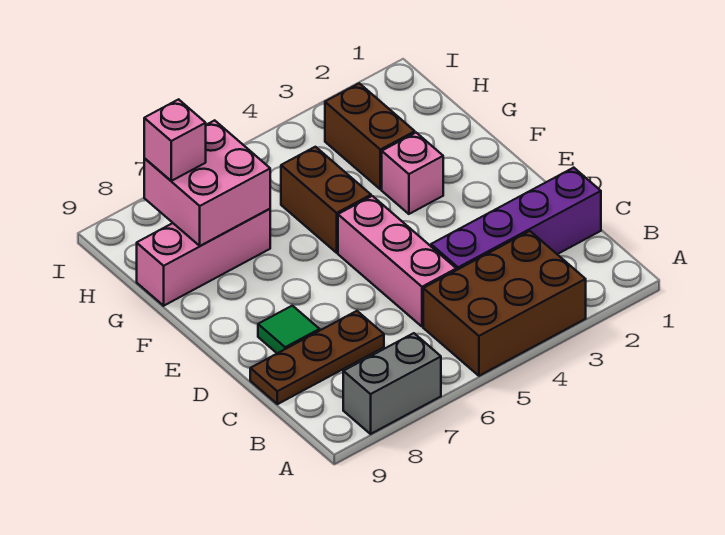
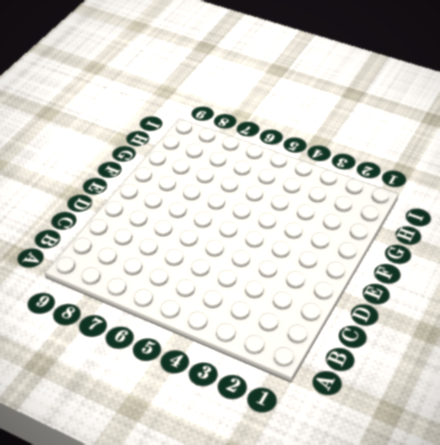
none -> brown 2x3 brick [423,231,586,376]
none -> grey 1x2 brick [343,333,441,434]
none -> purple 1x4 brick [431,168,601,270]

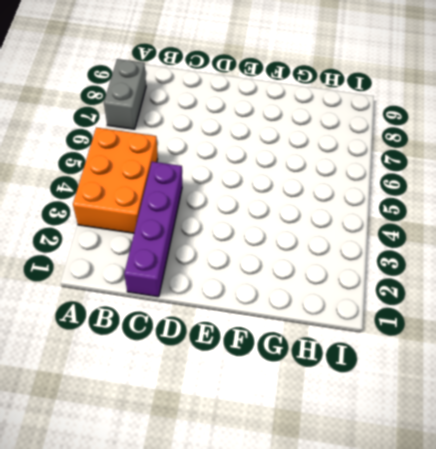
orange 2x3 brick [73,128,158,233] -> brown 2x3 brick [423,231,586,376]
none -> pink 1x3 brick [338,196,456,327]
none -> brown 1x3 plate [250,311,384,404]
none -> green 1x1 tile [258,306,320,353]

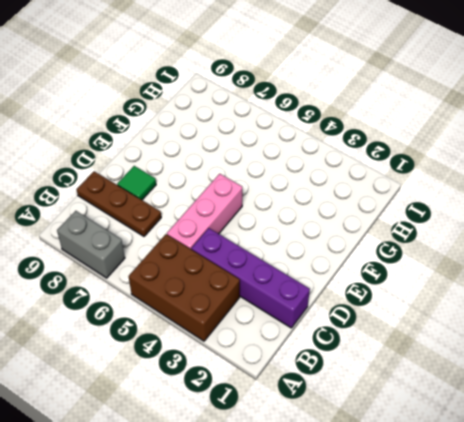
none -> pink 1x1 brick [382,133,443,214]
none -> brown 1x2 brick [281,147,371,253]
none -> brown 1x2 brick [325,83,415,189]

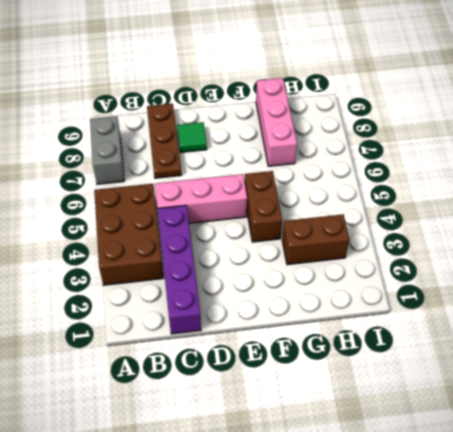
brown 1x2 brick [244,171,282,242] -> brown 1x2 brick turned to [281,147,371,253]
none -> pink 1x1 brick [382,133,443,214]
none -> pink 2x2 brick [144,120,270,246]
none -> pink 1x1 brick [144,99,206,181]

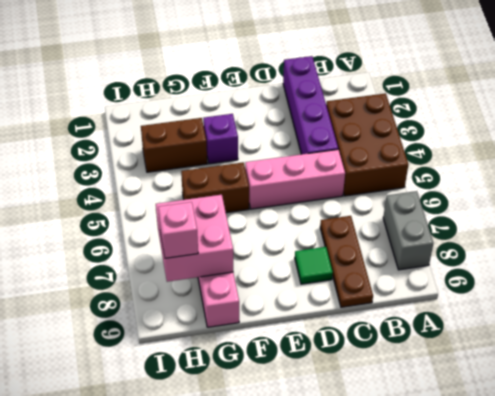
purple 1x1 brick [203,114,238,164] -> pink 1x1 brick [382,133,443,214]

